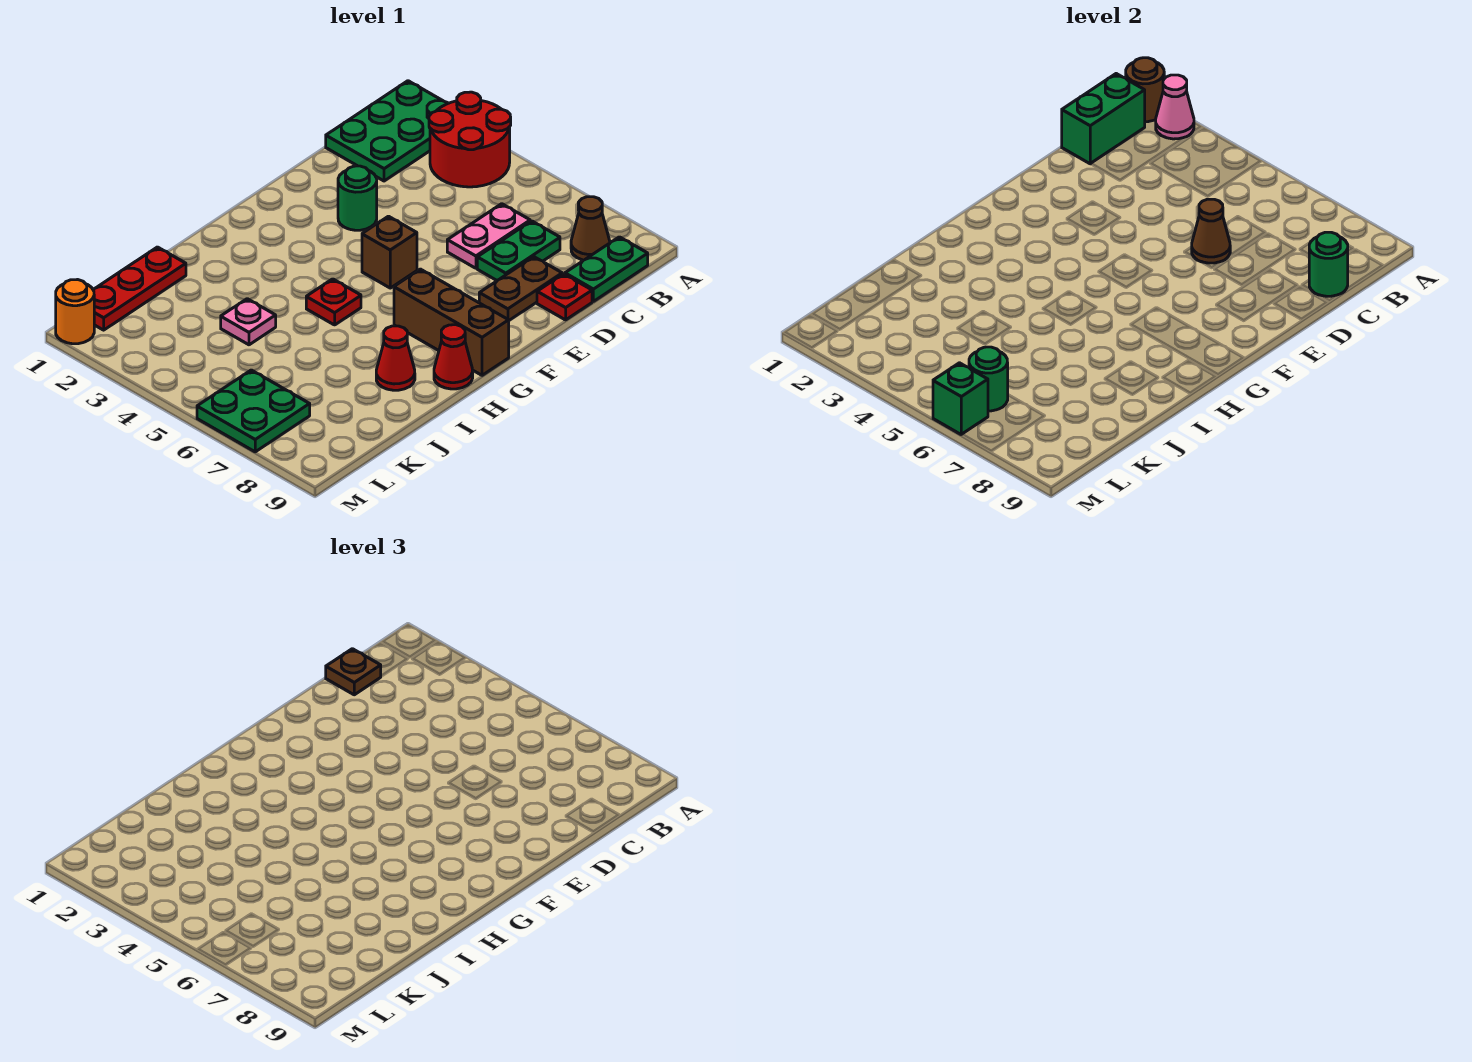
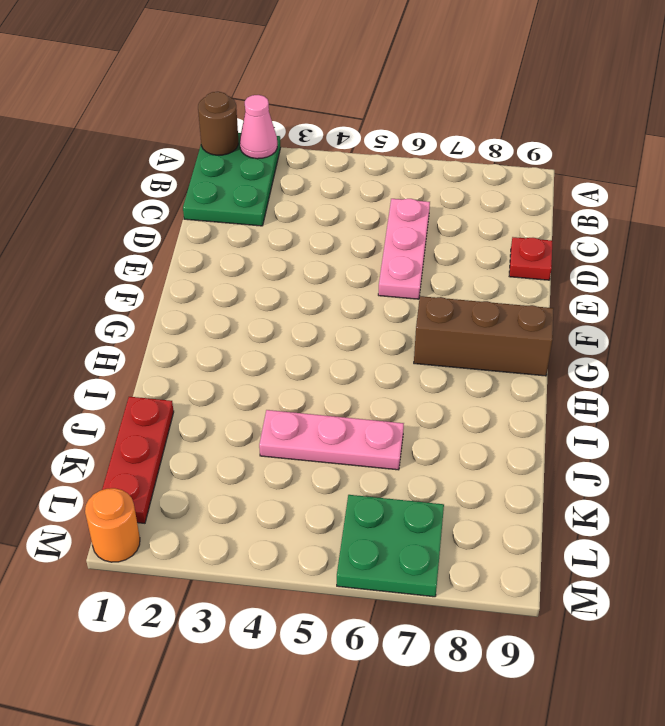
pink 1x3 plate [378,199,430,299] -> pink 1x2 plate [447,204,530,268]
pink 1x3 plate [259,410,404,470] -> pink 1x1 plate [221,299,276,345]
none -> red 2x2 round brick [429,92,511,187]
none -> brown 1x1 cone [571,197,610,260]
none -> green 1x2 plate [565,237,648,301]

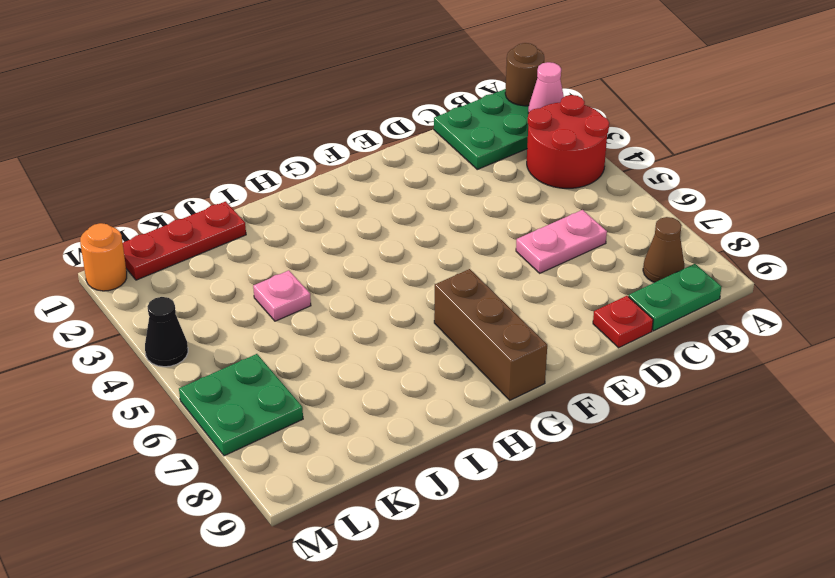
black 1x1 cone [145,297,188,367] -> none
none -> green 1x2 plate [477,221,560,281]
none -> brown 1x2 plate [479,257,562,320]
none -> green 1x1 round brick [338,166,377,230]

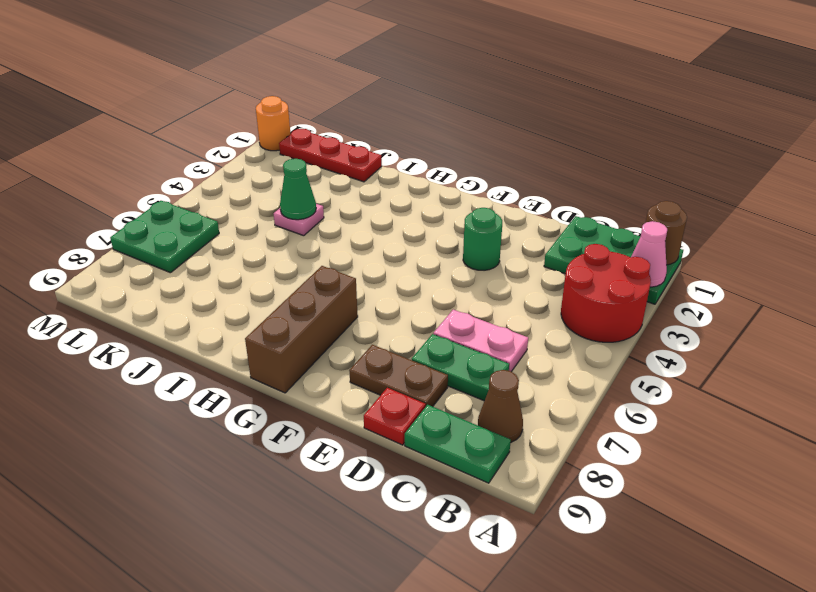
green 1x1 cone [280,159,316,220] -> none
none -> brown 1x1 brick [362,216,417,288]
none -> red 1x1 plate [306,279,361,325]
none -> red 1x1 cone [434,325,473,389]

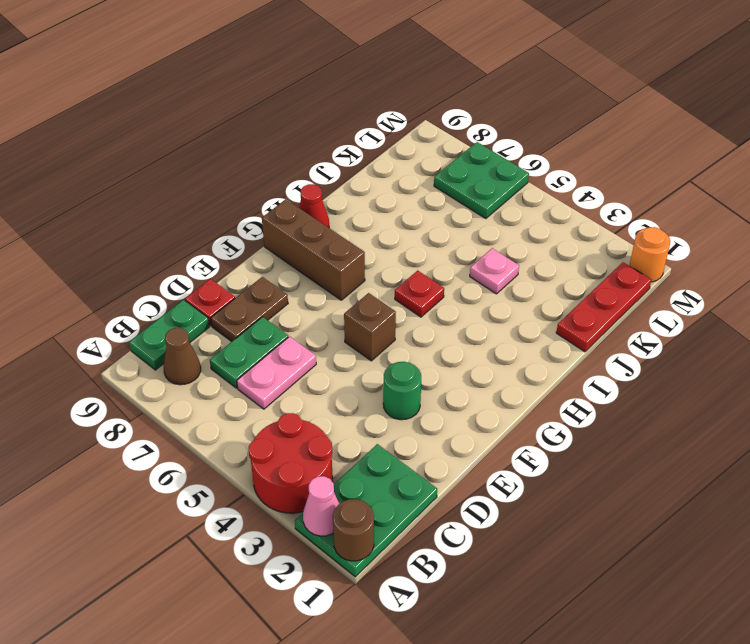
none -> red 1x1 cone [376,326,415,390]
none -> green 1x2 brick [1062,74,1145,164]
none -> green 1x1 round brick [1309,232,1348,296]

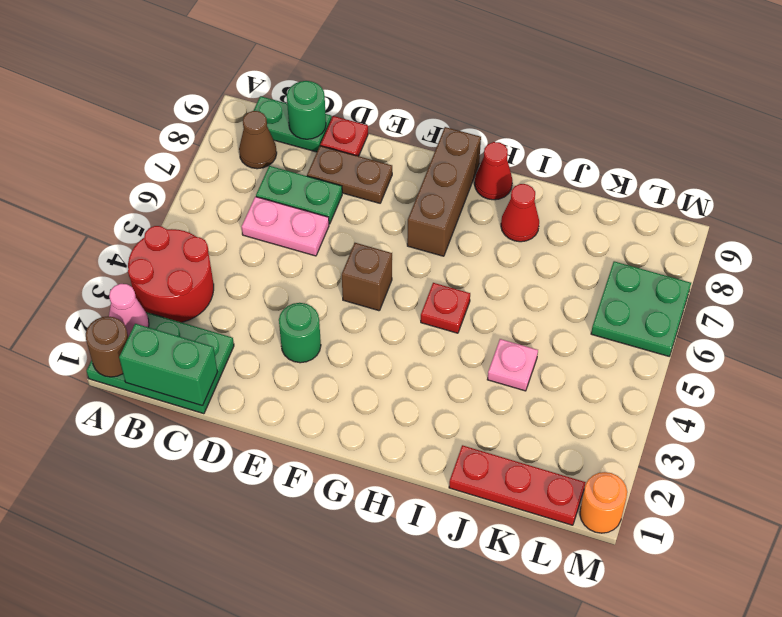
none -> brown 1x1 cone [1192,199,1230,263]
none -> green 1x1 round brick [969,347,1008,411]
none -> green 1x1 brick [933,363,988,435]

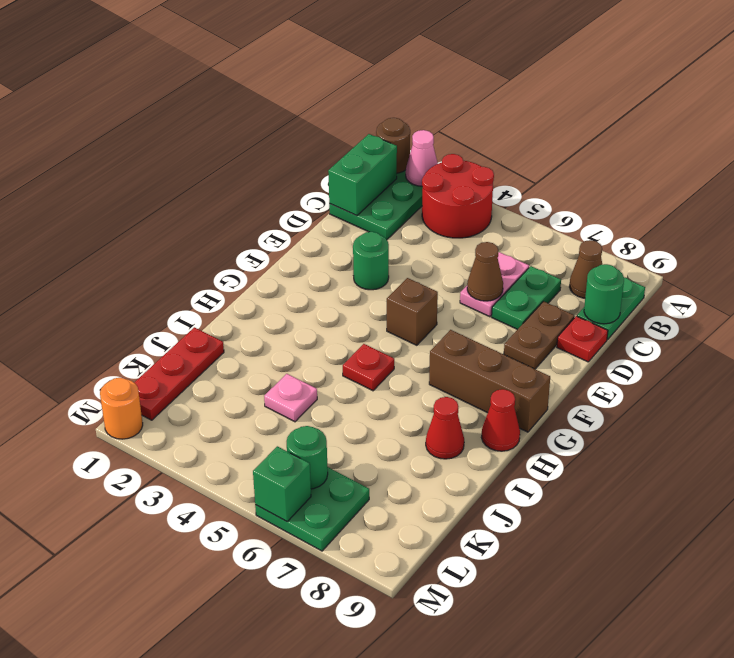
none -> brown 1x1 plate [326,649,381,695]

